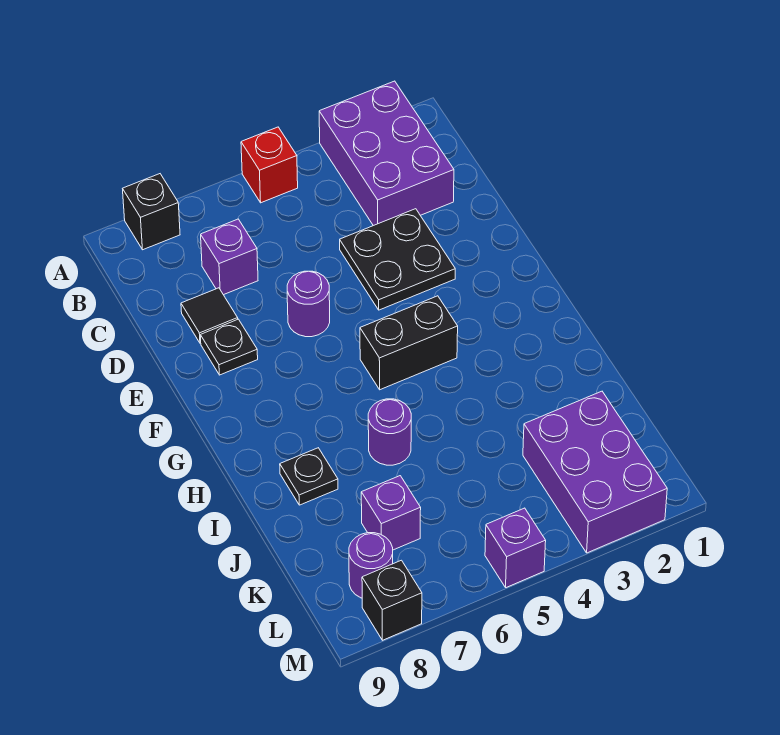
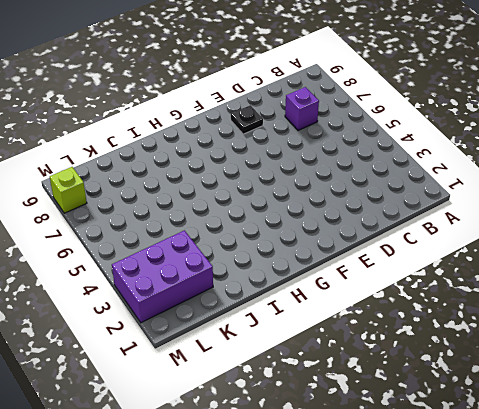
lime 1x1 brick [50,167,87,213] -> black 1x1 brick [362,560,422,640]
none -> purple 2x3 brick [319,81,454,226]
none -> red 1x1 brick [241,127,298,203]
none -> black 1x1 brick [123,174,180,250]

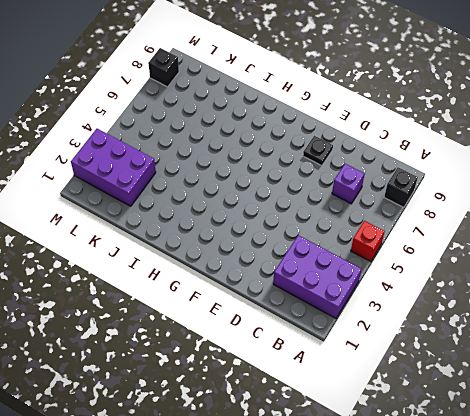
none -> black 2x2 plate [340,209,455,310]
none -> black 1x1 tile [181,288,238,343]
none -> purple 1x1 round brick [287,271,330,337]

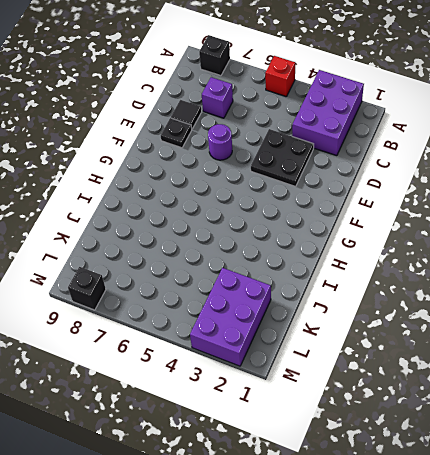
none -> black 1x2 brick [360,296,458,390]
none -> purple 1x1 round brick [368,399,411,465]
none -> black 1x1 plate [280,448,338,505]

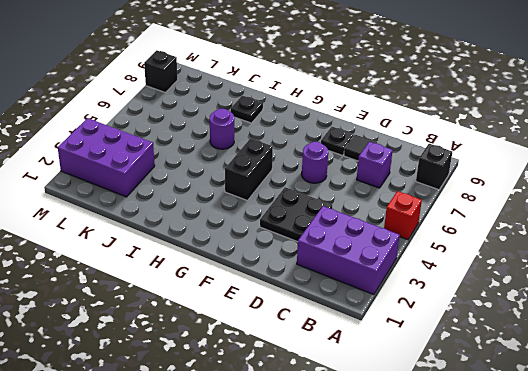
none -> purple 1x1 brick [361,476,421,550]
none -> purple 1x1 round brick [349,533,393,598]
none -> purple 1x1 brick [485,508,546,588]

